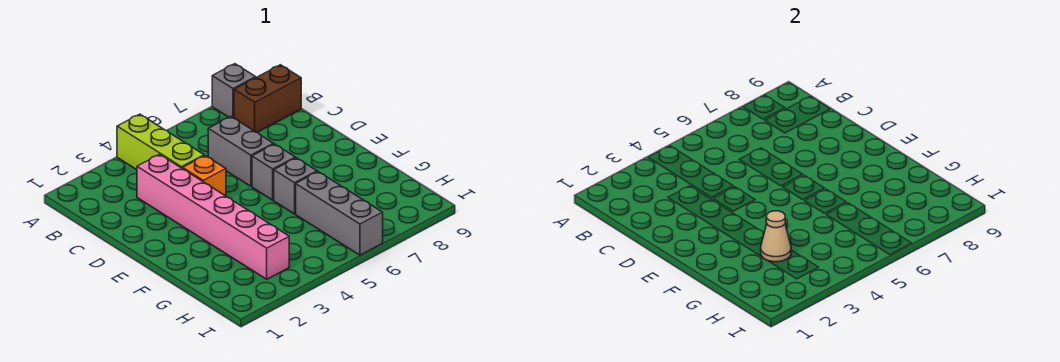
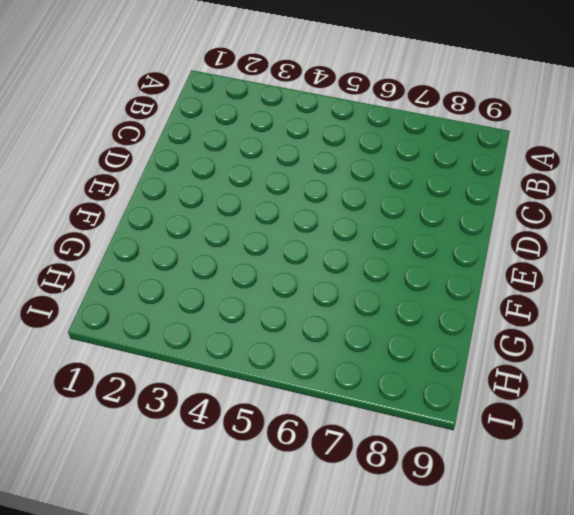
none -> lime 1x3 brick [117,114,204,170]
none -> grey 1x1 brick [212,64,256,118]

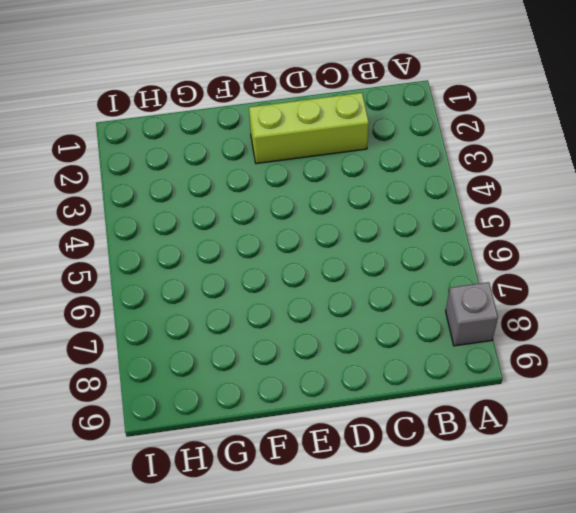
lime 1x3 brick [249,93,369,164] -> lime 1x3 brick moved to [117,114,204,170]
none -> brown 1x2 brick [234,65,301,132]
none -> pink 1x6 brick [137,154,289,279]

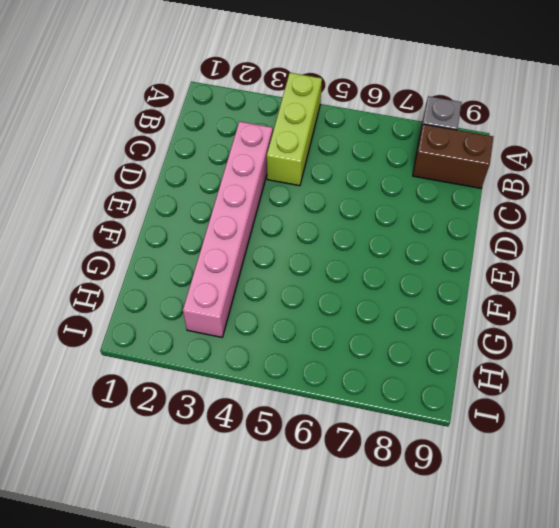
none -> grey 1x2 brick [208,117,274,186]
none -> orange 1x1 brick [183,156,226,196]

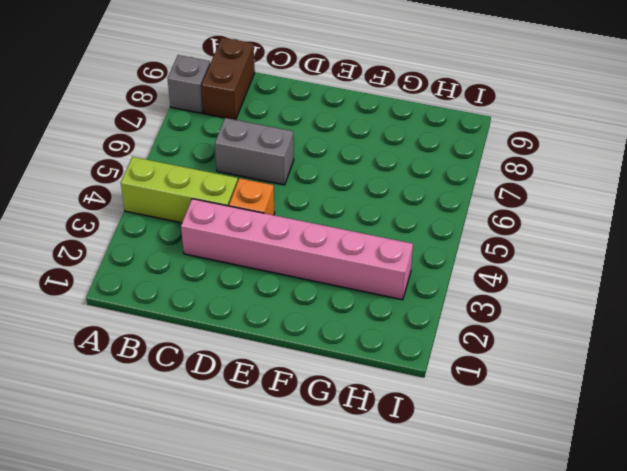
none -> grey 1x1 brick [252,144,295,200]
none -> grey 1x1 brick [274,158,317,214]

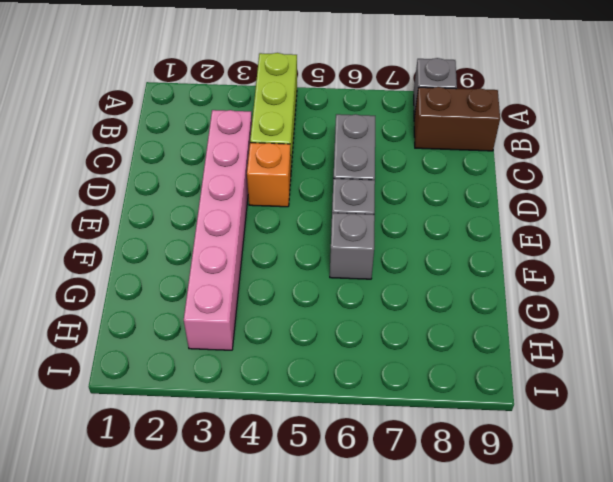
none -> grey 1x3 brick [296,172,383,255]
none -> tan 1x1 cone [761,211,791,262]

